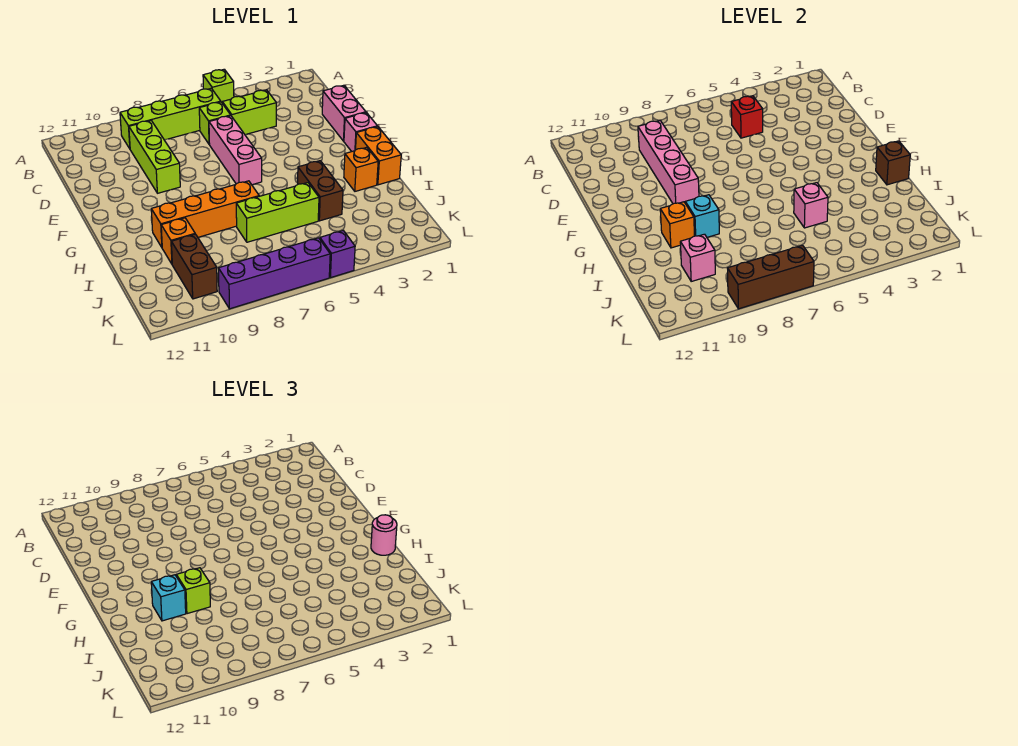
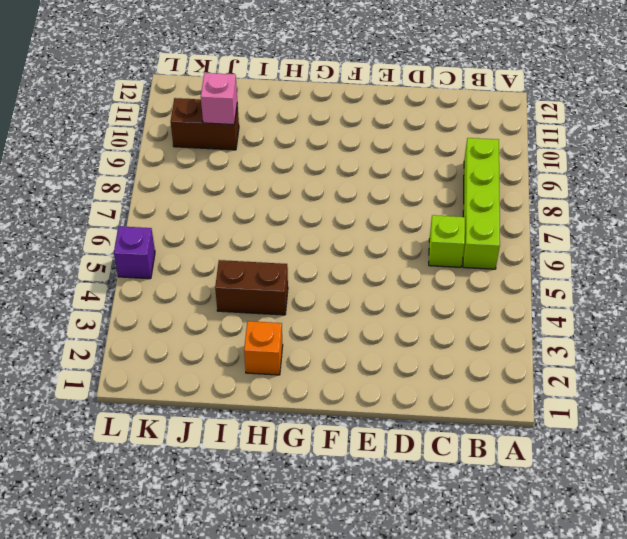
none -> lime 1x1 brick [203,69,234,102]
none -> lime 1x2 brick [222,90,276,134]
none -> lime 1x3 brick [129,121,180,193]

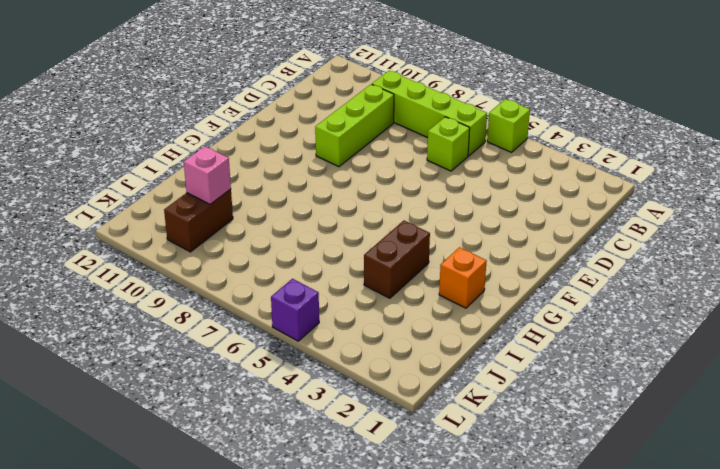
none -> lime 1x2 brick [222,90,276,134]
none -> pink 1x2 brick [322,85,366,141]
none -> pink 1x3 brick [209,116,262,185]

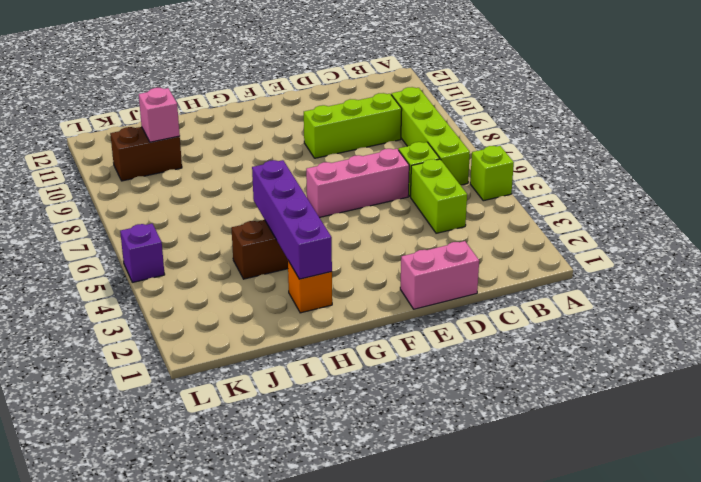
purple 1x4 brick [252,160,332,279] -> purple 1x4 brick moved to [218,238,330,309]
none -> pink 1x1 brick [344,113,377,152]
none -> orange 1x2 brick [356,127,401,185]
none -> orange 1x4 brick [151,181,259,247]

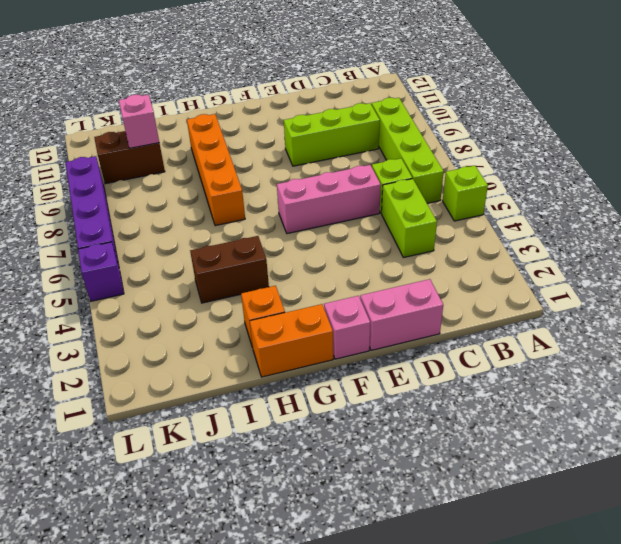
none -> lime 1x3 brick [236,183,319,242]
none -> orange 1x1 brick [161,218,195,264]
none -> red 1x1 brick [731,96,763,138]

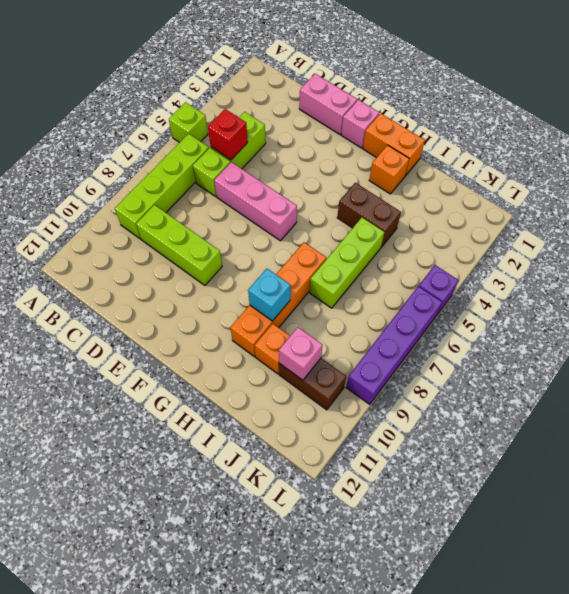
none -> pink 1x4 brick [638,121,699,204]
none -> brown 1x1 brick [876,141,910,185]
none -> orange 1x1 brick [660,202,695,248]

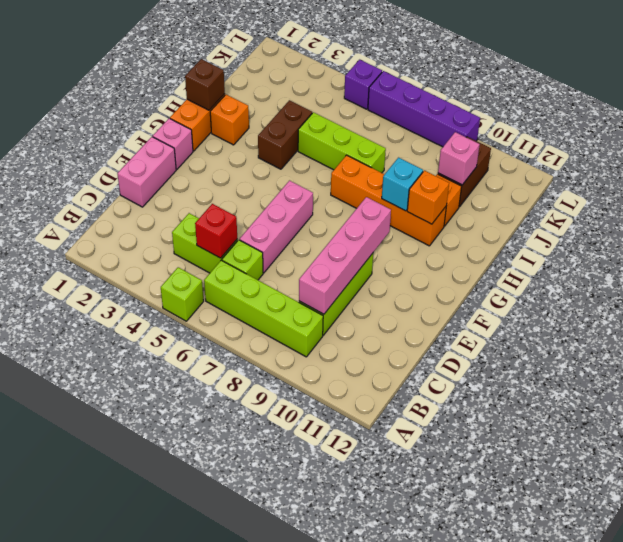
none -> pink 1x1 brick [794,183,828,228]
none -> brown 1x3 brick [727,245,814,309]
none -> pink 1x1 round brick [371,515,397,555]

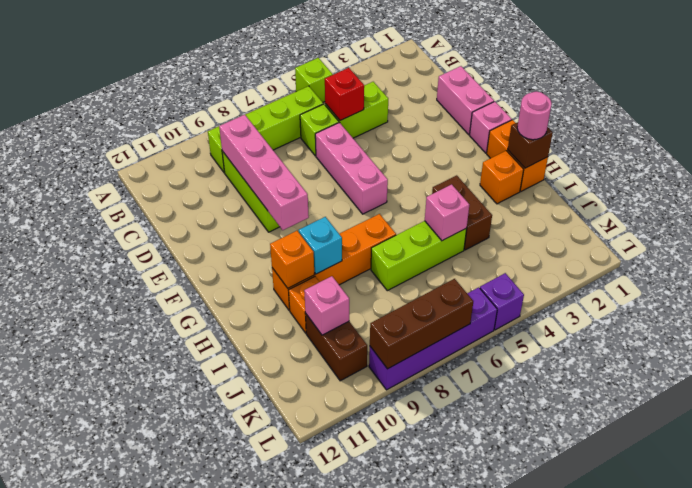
none -> lime 1x1 brick [176,568,210,614]
none -> cyan 1x1 brick [151,575,186,621]

